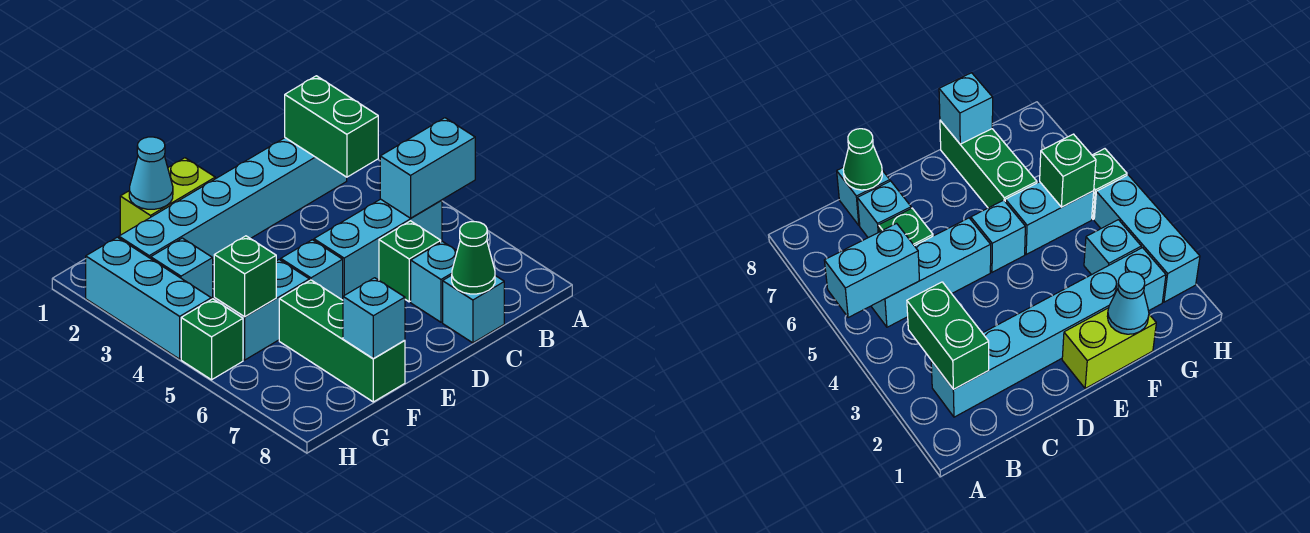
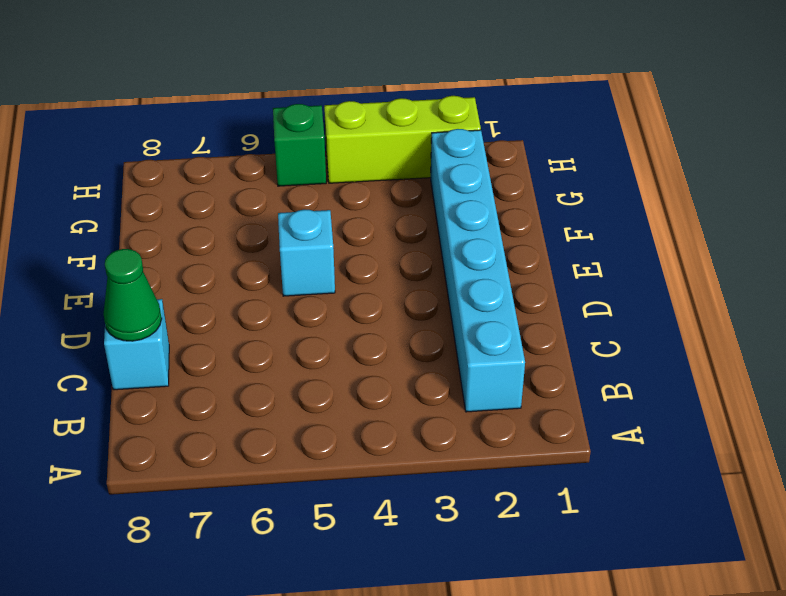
lime 1x3 brick [324,96,481,183] -> cyan 1x3 brick [86,237,211,359]
none -> cyan 1x3 brick [314,199,442,296]
none -> green 1x1 brick [379,221,441,302]
none -> cyan 1x1 brick [411,241,457,322]

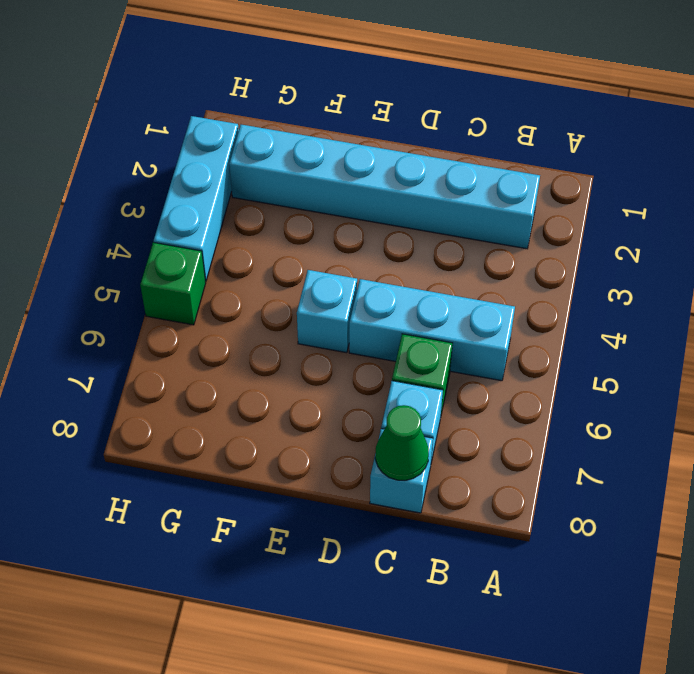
none -> lime 1x2 brick [120,158,215,235]
none -> cyan 1x2 brick [214,260,309,360]
none -> green 1x3 brick [279,280,405,402]

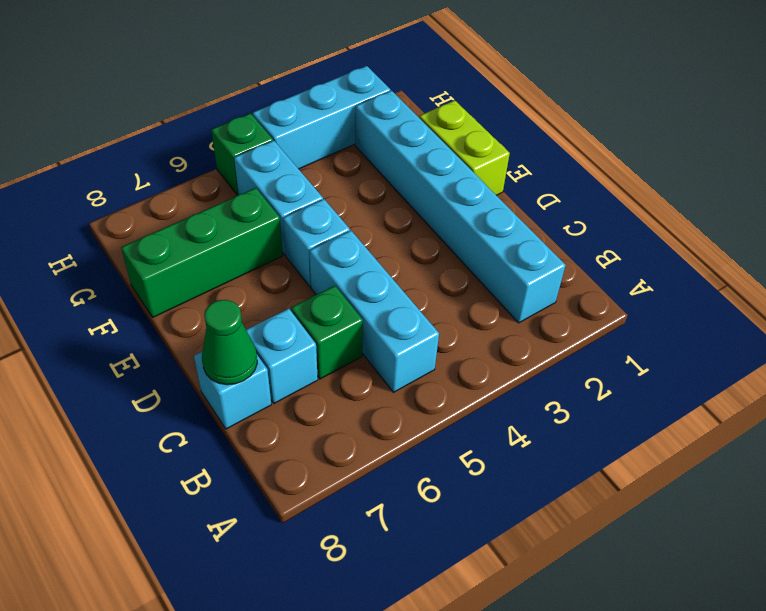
none -> cyan 1x1 brick [151,238,213,299]
none -> cyan 1x2 brick [380,118,475,218]
none -> green 1x2 brick [285,76,378,177]

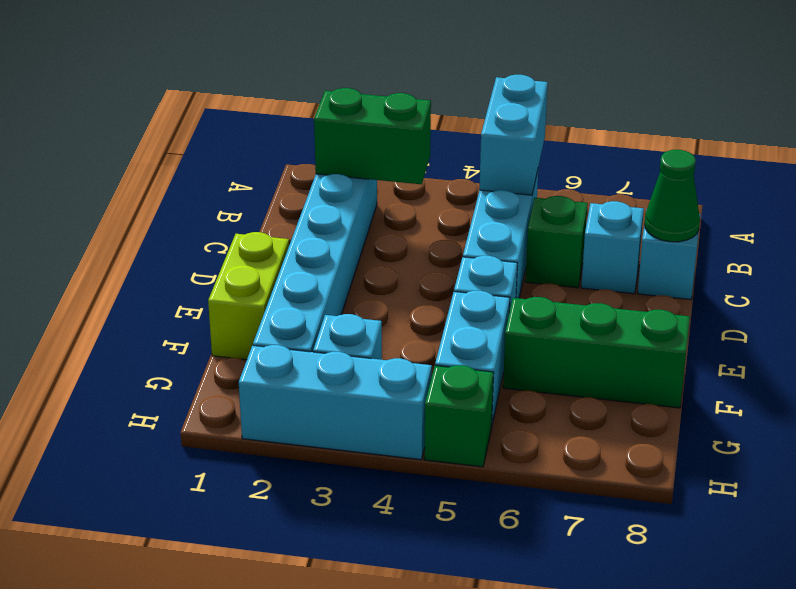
none -> cyan 1x1 cone [129,137,173,209]
none -> cyan 1x1 brick [343,278,405,359]
none -> green 1x1 brick [214,236,276,317]

